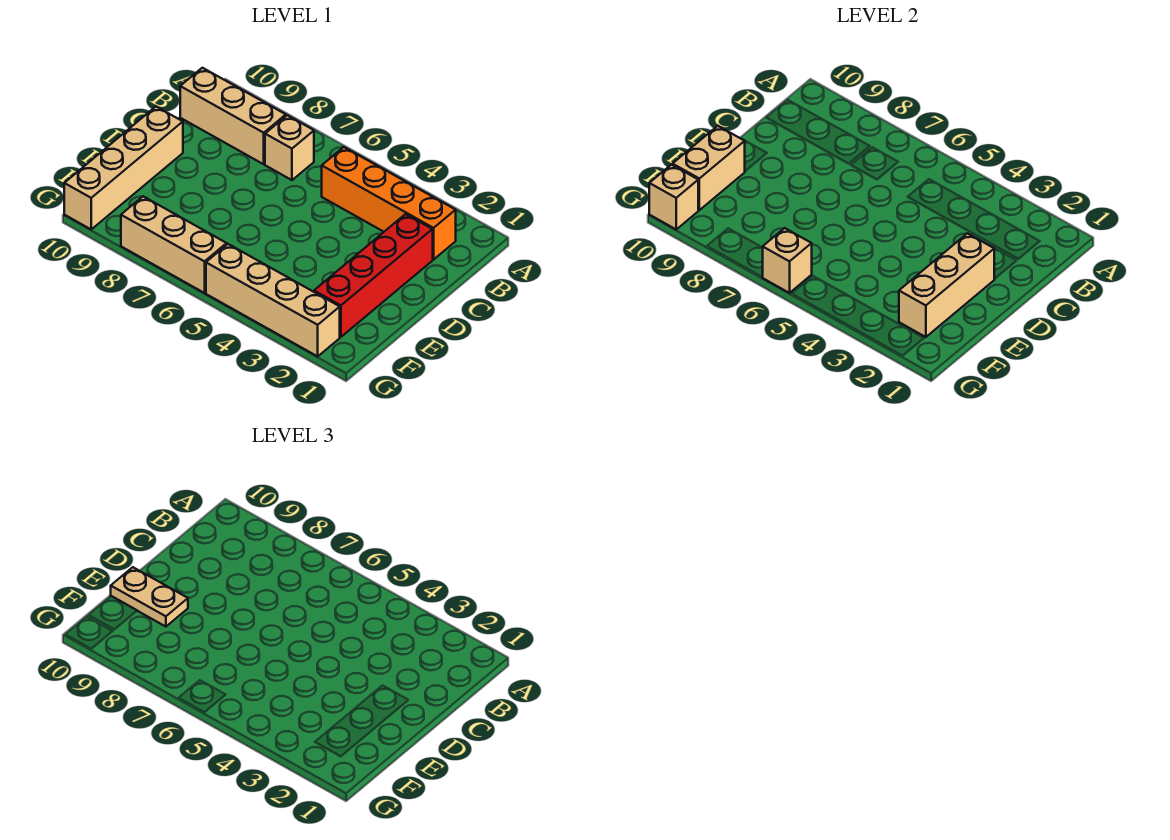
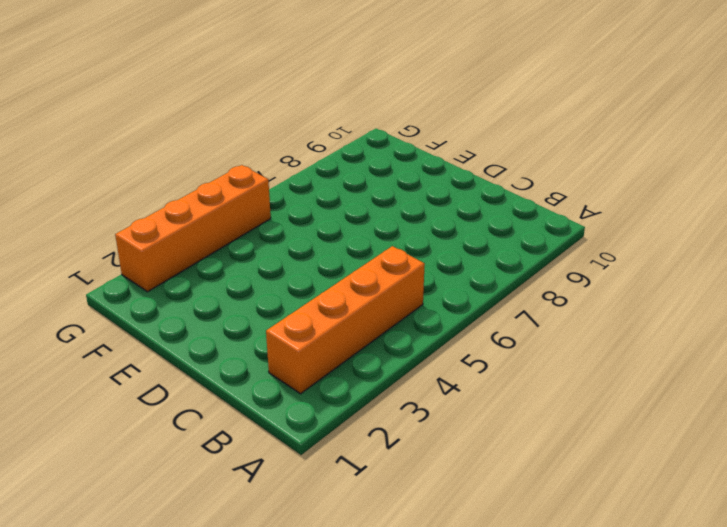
orange 1x4 brick [115,165,271,292] -> tan 1x4 brick [206,244,340,356]
none -> tan 1x1 brick [265,115,314,180]
none -> tan 1x3 brick [180,68,286,164]
none -> red 1x4 brick [314,214,433,337]

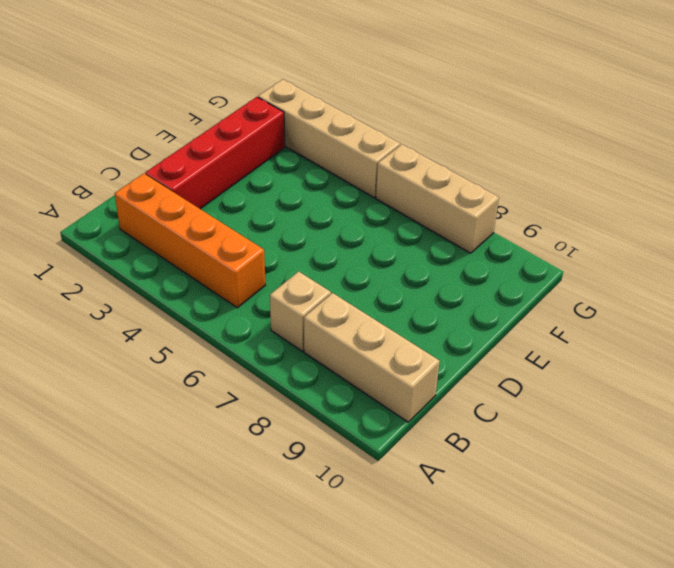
none -> tan 1x4 brick [64,107,183,229]
none -> tan 1x3 brick [899,233,994,337]
none -> tan 1x2 brick [673,126,745,210]

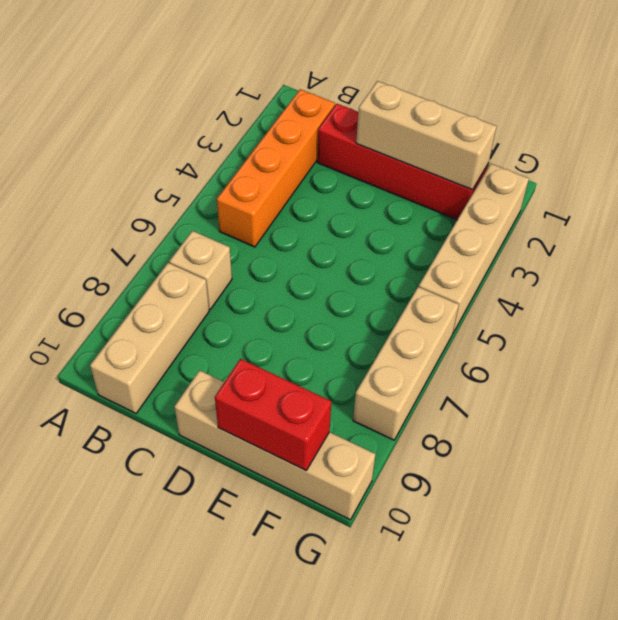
red 1x2 brick [215,359,331,471] -> tan 1x2 brick [673,126,745,210]
none -> tan 1x1 brick [762,228,812,293]
none -> tan 1x1 brick [649,165,698,229]
none -> tan 1x2 plate [111,567,188,627]

